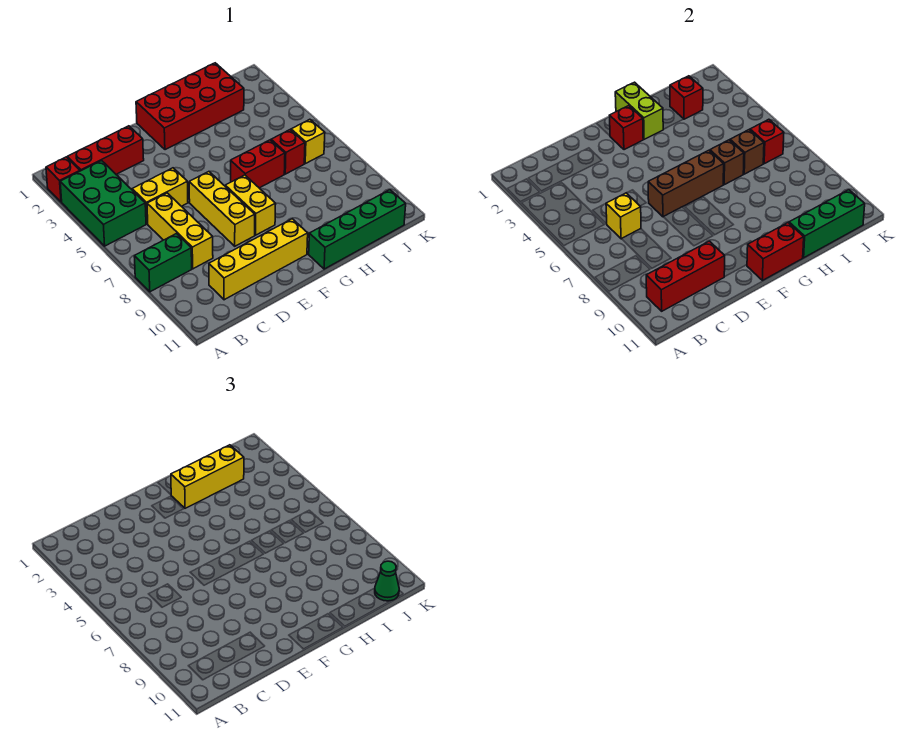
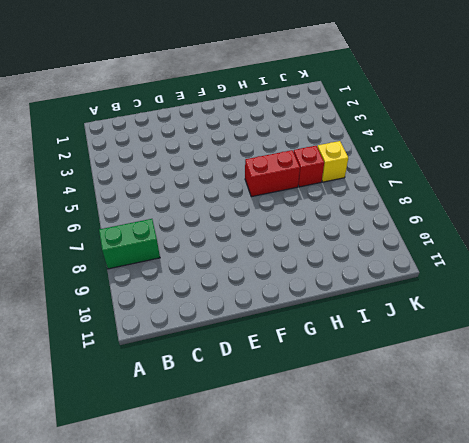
none -> red 1x1 brick [46,157,80,202]
none -> green 2x3 brick [60,161,146,246]
none -> red 1x3 brick [67,126,144,174]

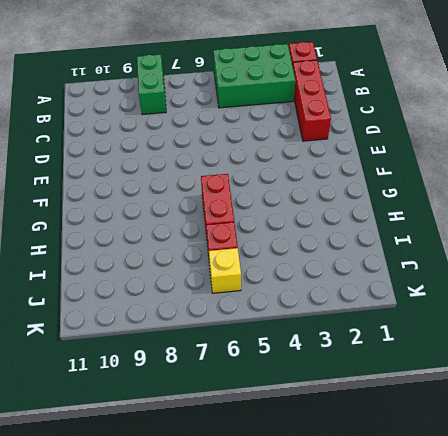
none -> yellow 1x2 brick [132,168,188,224]
none -> yellow 1x3 brick [147,193,213,269]
none -> yellow 1x4 brick [209,219,308,300]

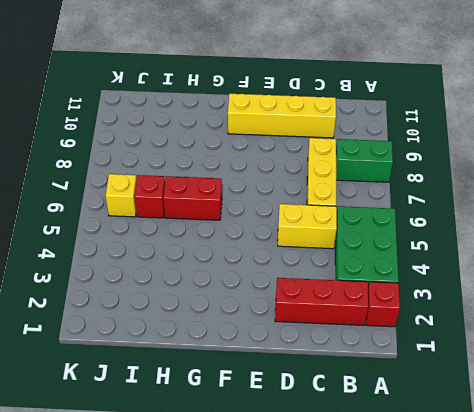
none -> yellow 1x3 brick [189,172,255,246]
none -> red 2x4 brick [136,63,244,150]
none -> yellow 1x2 brick [225,175,276,235]

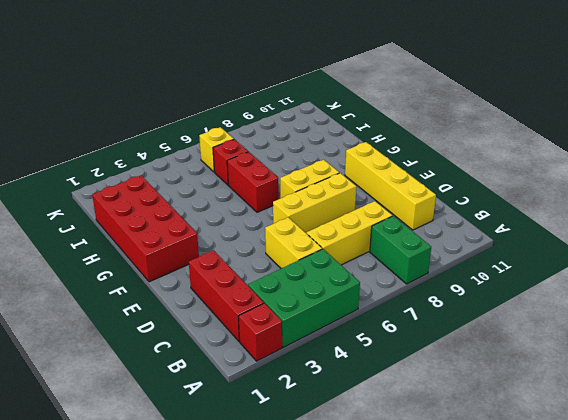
none -> green 1x4 brick [309,190,406,269]
none -> red 1x3 brick [646,241,725,311]
none -> yellow 1x1 brick [606,193,641,239]

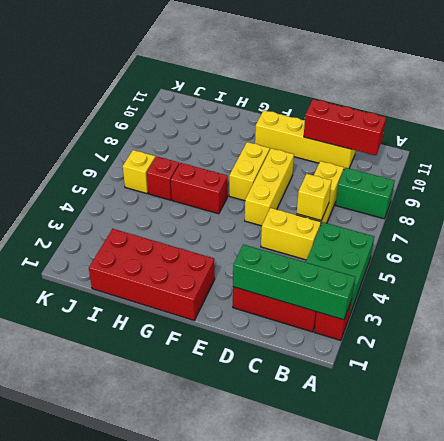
green 1x4 brick [233,245,355,320] -> green 1x4 brick moved to [309,190,406,269]
none -> brown 1x3 brick [648,150,724,217]
none -> red 1x1 brick [610,106,643,150]
none -> red 1x2 brick [747,223,804,280]

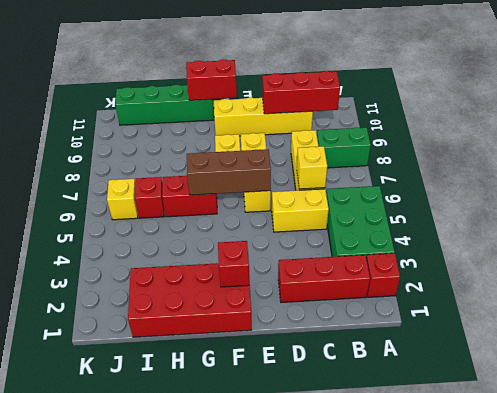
none -> lime 1x2 brick [615,82,663,139]
none -> brown 1x1 brick [710,140,744,185]
none -> green 1x3 brick [789,190,865,258]

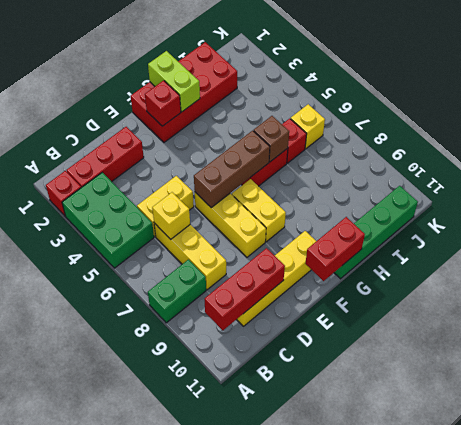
none -> green 1x3 brick [789,190,865,258]
none -> red 1x1 brick [670,76,703,119]
none -> brown 1x1 brick [730,130,764,174]

